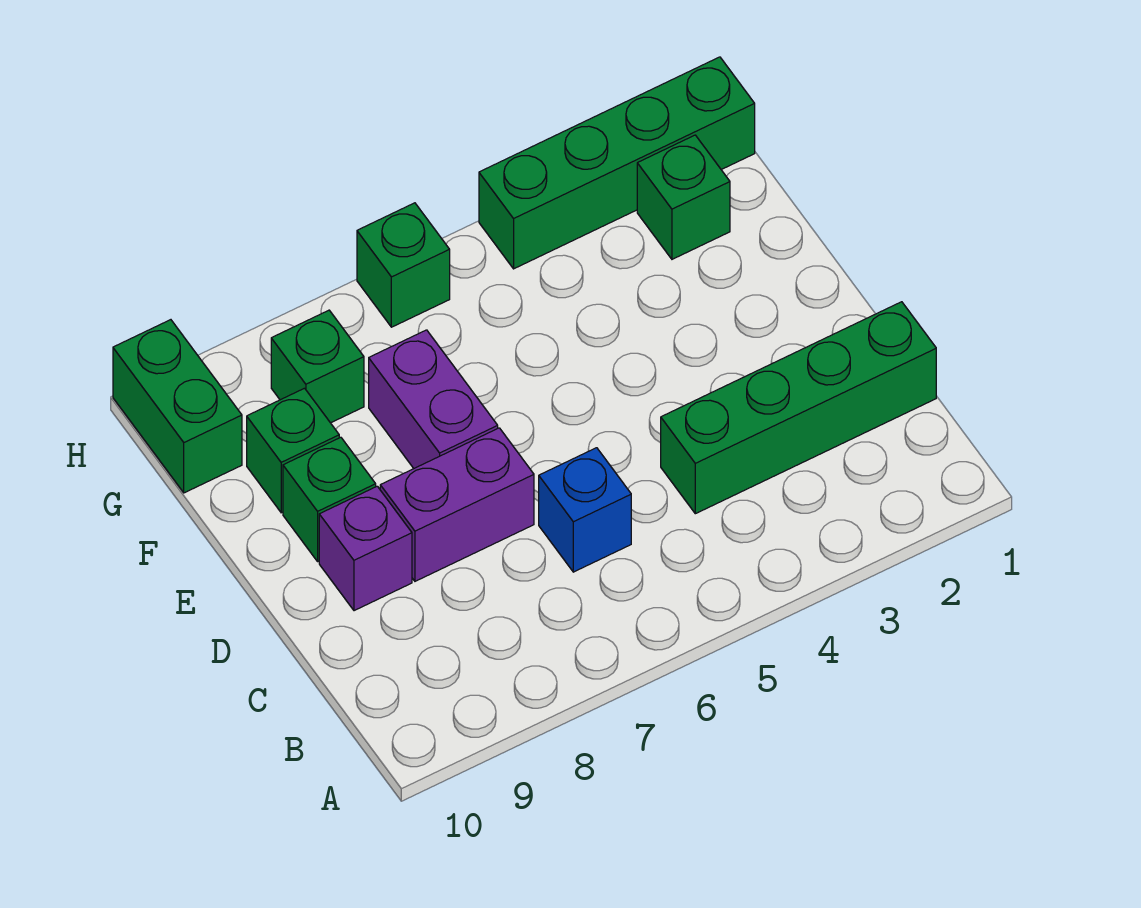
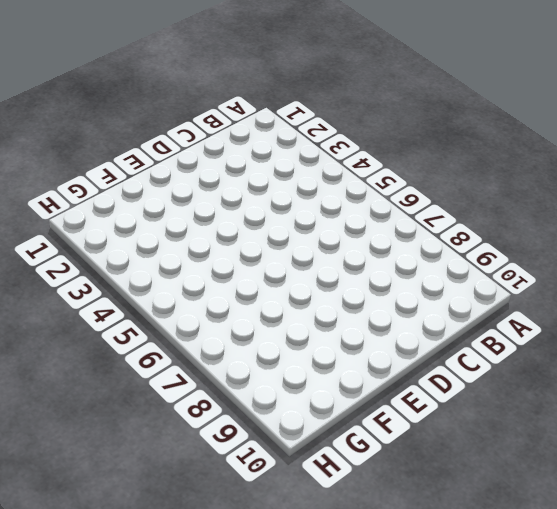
none -> green 1x4 brick [661,302,936,514]
none -> blue 1x1 brick [539,448,631,572]
none -> purple 1x2 brick [380,428,534,581]

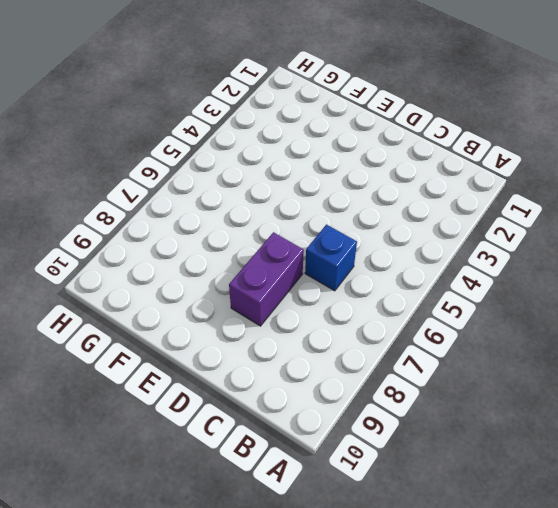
none -> green 1x4 brick [661,302,936,514]
none -> purple 1x1 brick [319,486,412,611]
none -> purple 1x2 brick [369,330,498,468]

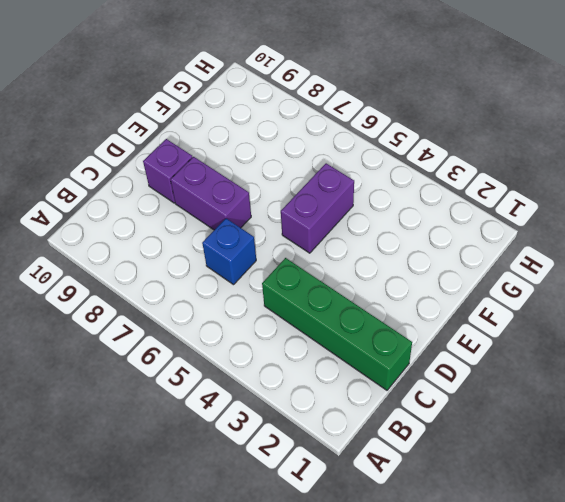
purple 1x2 brick [281,163,354,253] -> purple 1x2 brick moved to [369,330,498,468]
none -> green 1x1 brick [283,437,376,561]
none -> green 1x1 brick [247,388,339,513]
none -> green 1x1 brick [637,135,730,259]

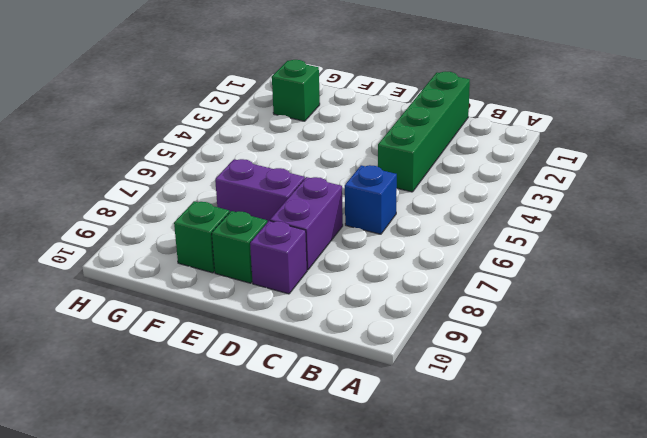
none -> green 1x1 brick [271,310,364,423]
none -> green 1x2 brick [113,320,242,493]
none -> green 1x4 brick [479,57,755,269]

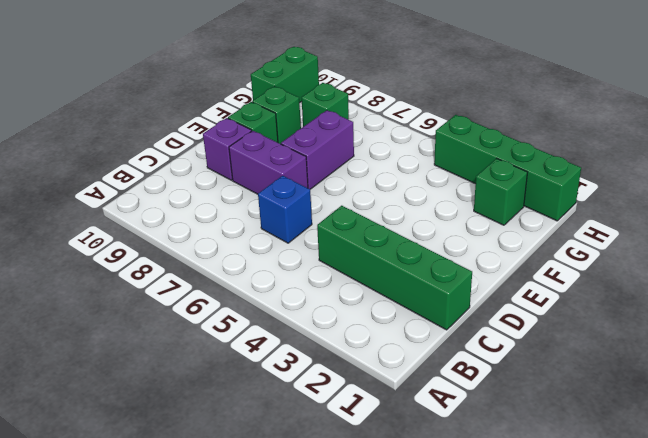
none -> green 1x1 brick [357,203,450,327]

